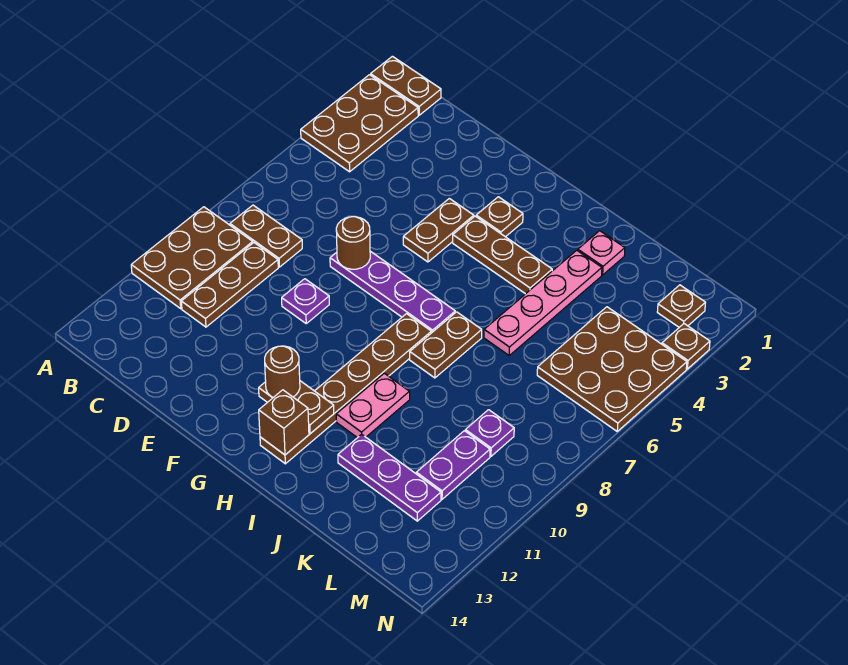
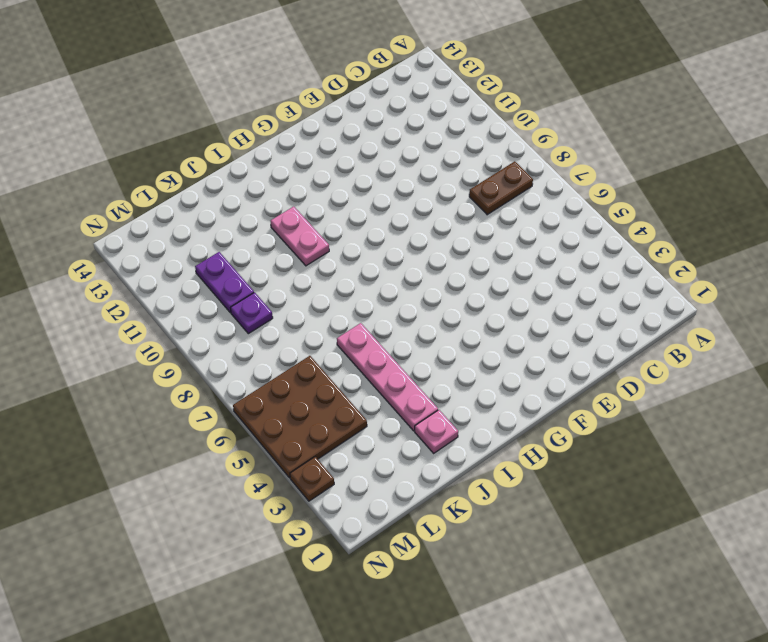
none -> brown 1x2 plate [371,56,441,115]
none -> brown 2x3 plate [301,75,418,172]
none -> brown 2x3 plate [131,207,253,309]

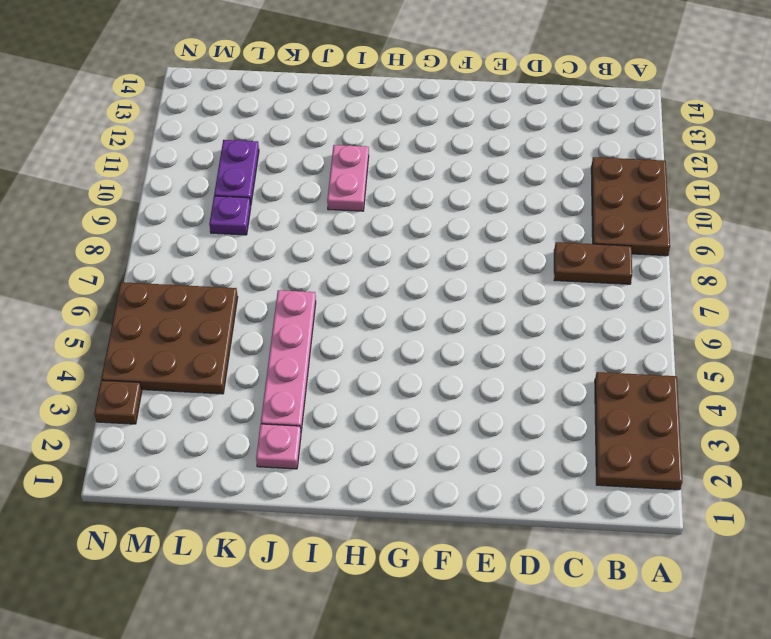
none -> brown 1x2 plate [371,56,441,115]
none -> brown 1x3 plate [181,243,278,327]
none -> purple 1x4 plate [330,251,455,333]

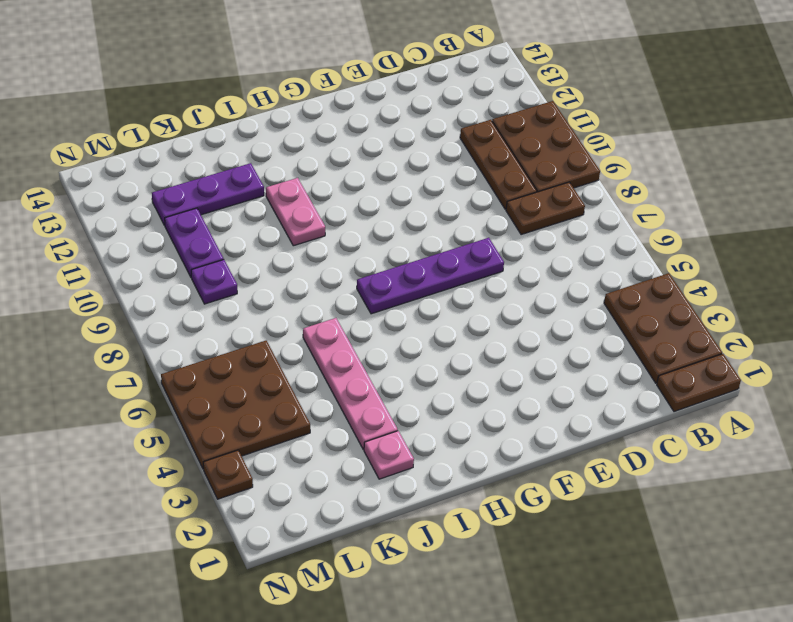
none -> purple 1x1 plate [282,279,329,323]
none -> brown 1x2 plate [403,198,474,262]
none -> brown 1x1 plate [476,197,523,237]

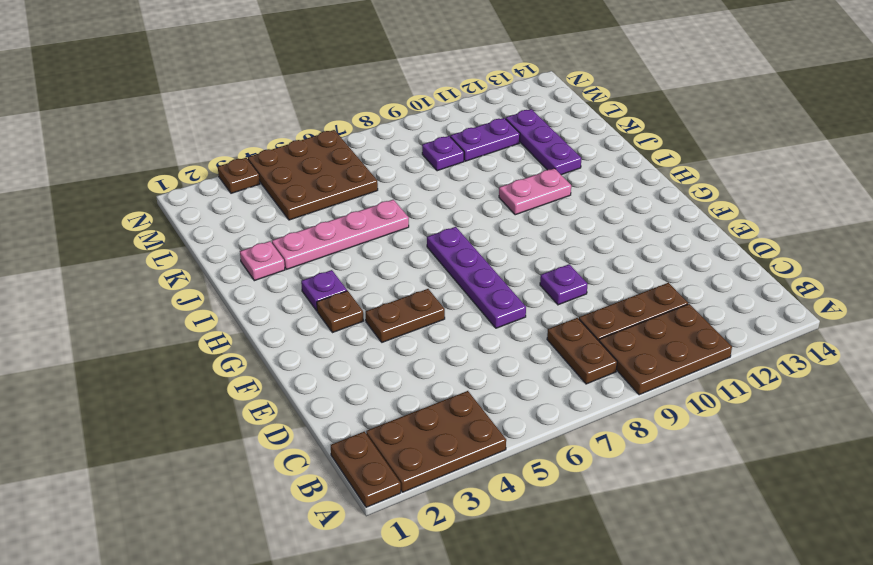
purple 1x1 plate [301,270,347,311] -> none
none -> brown 1x3 plate [453,216,552,294]
none -> brown 1x6 plate [260,314,431,464]
none -> brown 1x2 plate [410,312,482,378]

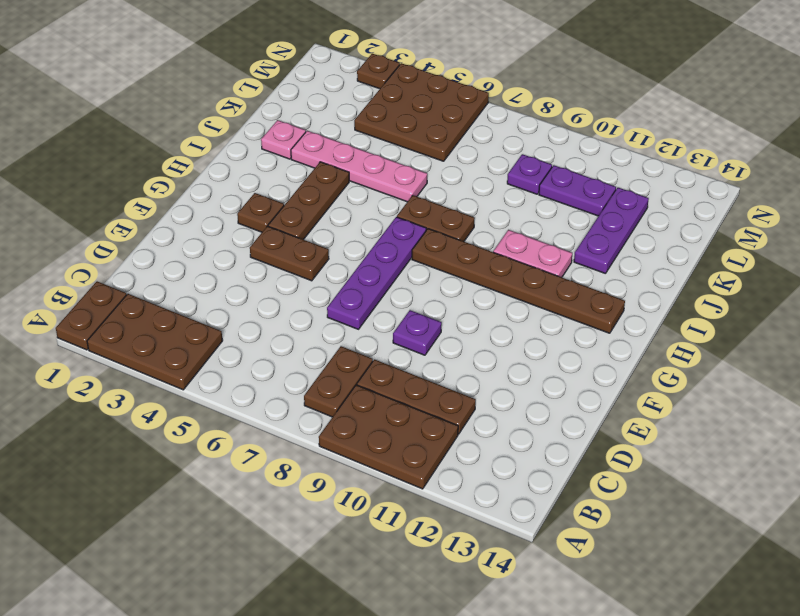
none -> brown 1x1 plate [657,285,705,327]
none -> brown 1x1 round brick [336,217,370,269]
none -> brown 1x2 plate [259,381,334,434]

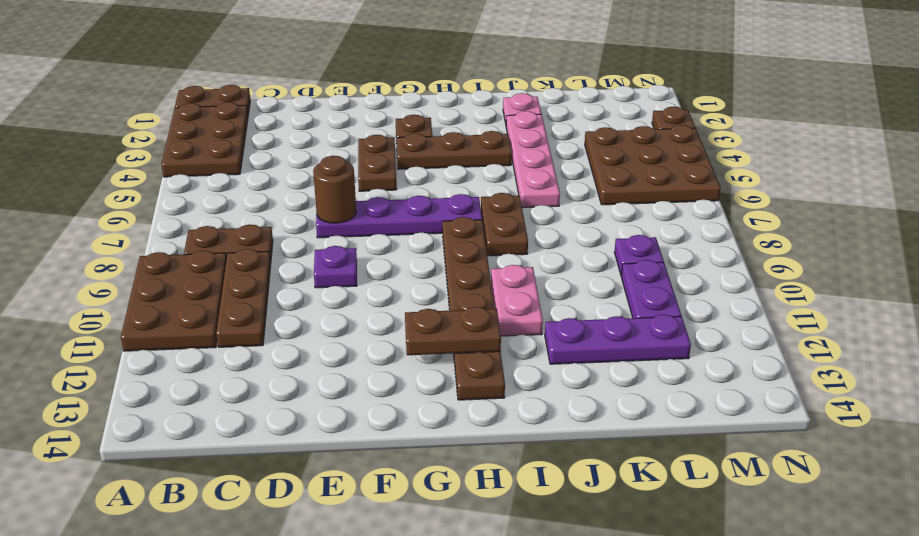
none -> brown 1x1 plate [657,285,705,327]
none -> brown 1x1 brick [259,390,309,455]
none -> brown 1x1 round brick [265,346,300,397]

